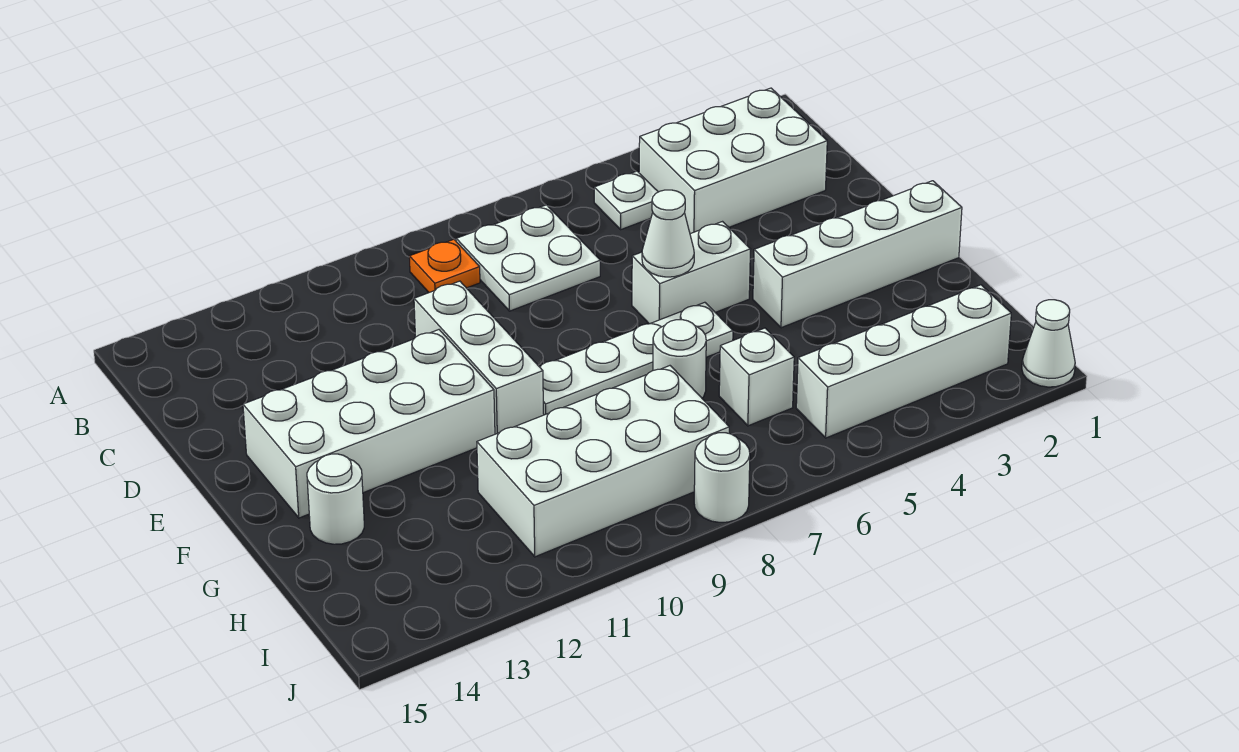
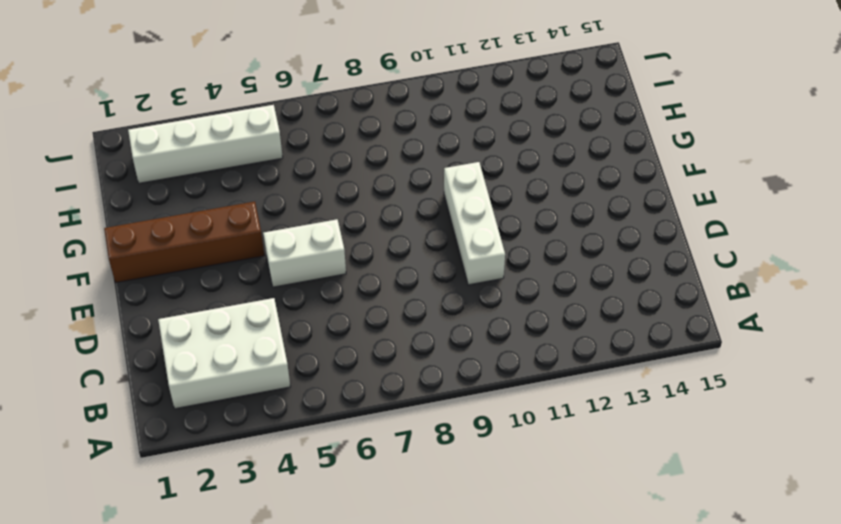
brown 1x4 brick [104,202,265,283] -> white 1x4 brick [753,181,962,328]
none -> white 1x1 plate [594,171,658,229]
none -> white 2x2 plate [456,205,600,311]
none -> orange 1x1 plate [409,239,480,292]

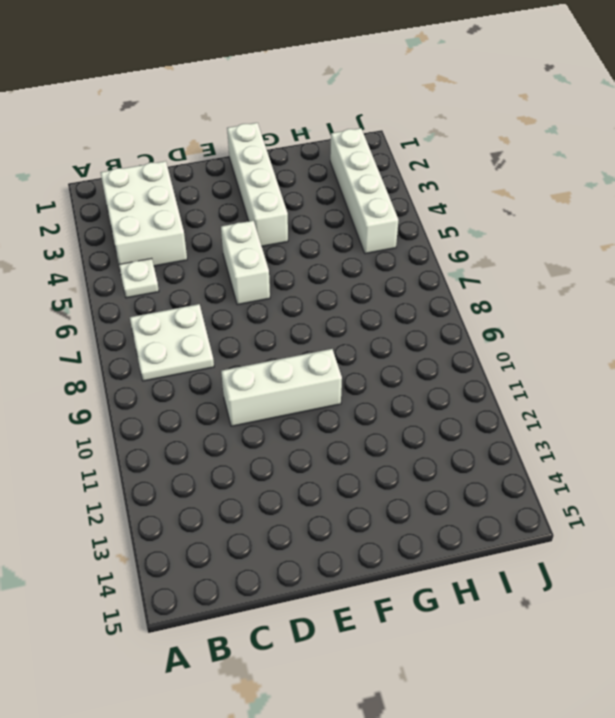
none -> orange 1x1 plate [409,239,480,292]
none -> white 2x4 brick [243,330,495,518]
none -> white 1x4 plate [540,302,733,415]

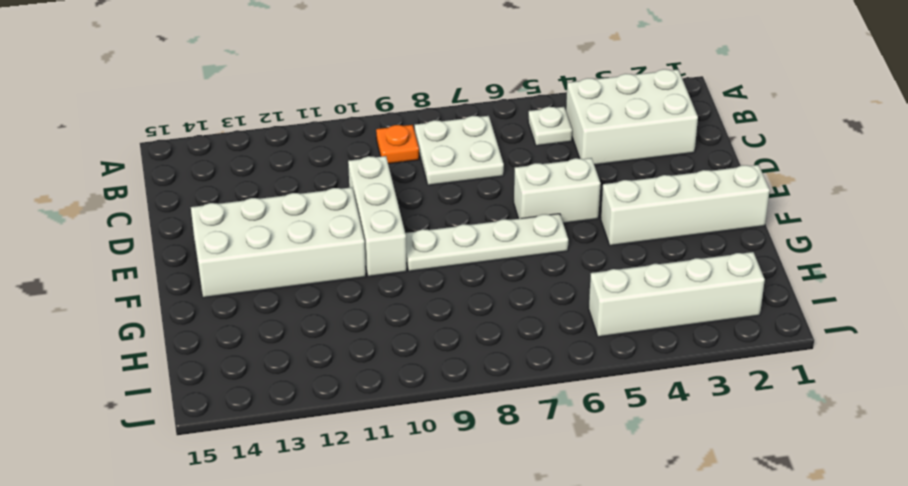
none -> white 1x1 round brick [653,320,706,398]
none -> white 1x1 round brick [307,454,364,544]
none -> white 1x1 brick [719,328,794,426]

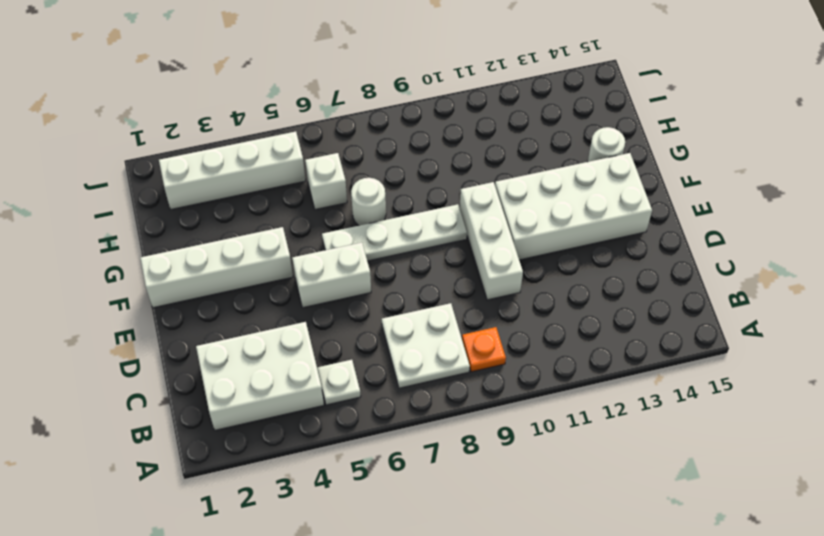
none -> white 2x4 brick [477,366,729,557]
none -> white 1x1 cone [1022,300,1075,387]
none -> white 1x1 round brick [694,433,750,522]

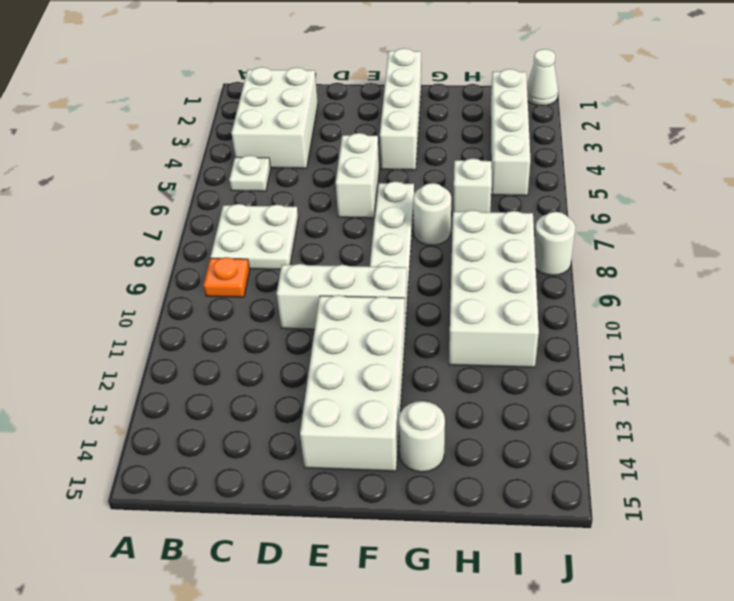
none -> white 1x1 cone [642,190,694,277]

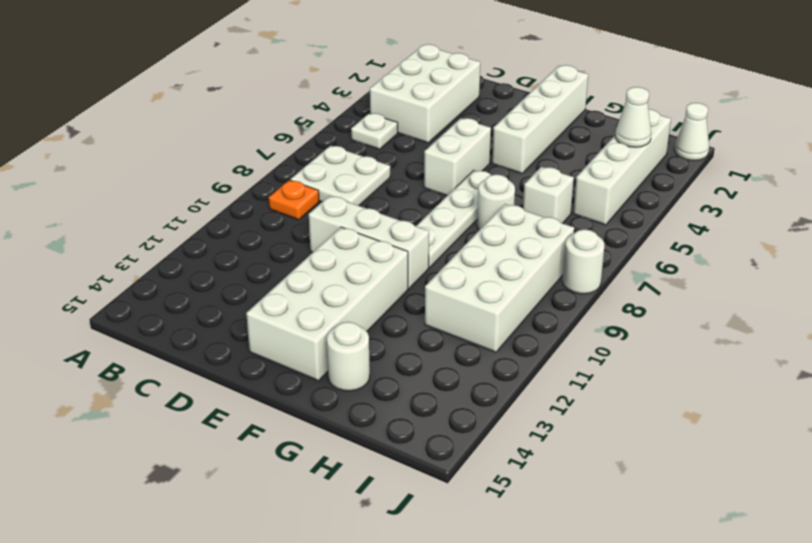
white 1x1 cone [615,87,651,147] -> white 1x1 cone moved to [642,190,694,277]

